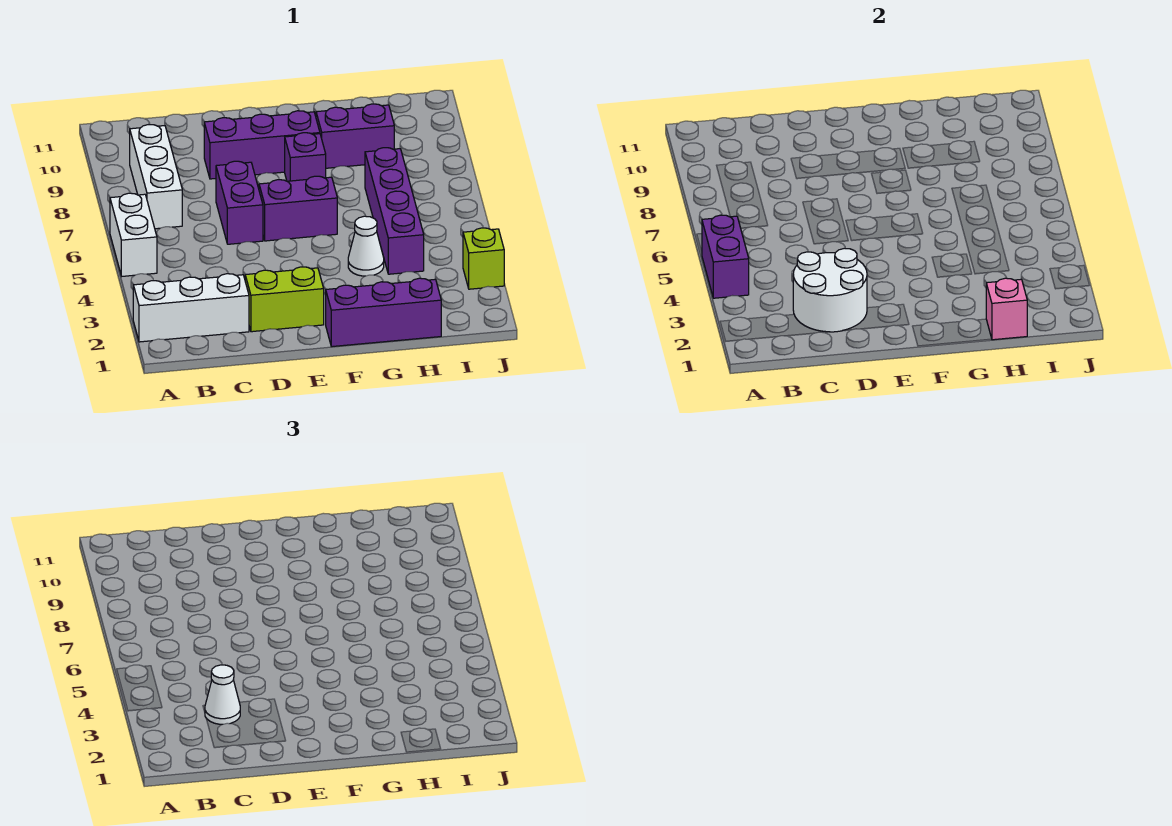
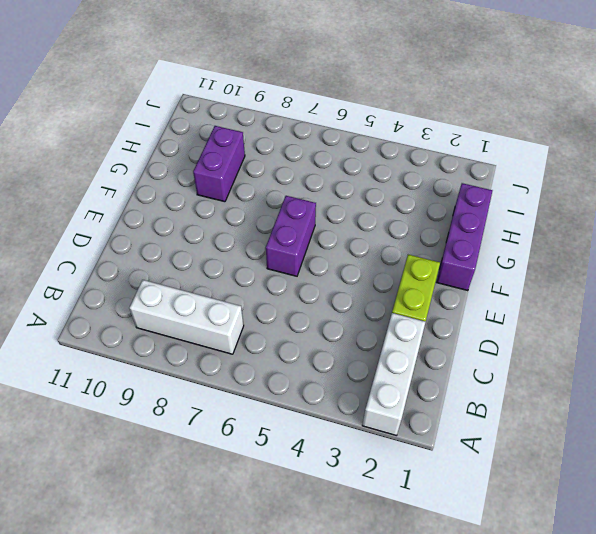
none -> white 1x2 brick [110,193,157,276]
none -> purple 1x2 brick [216,161,263,244]
none -> purple 1x3 brick [204,111,320,179]

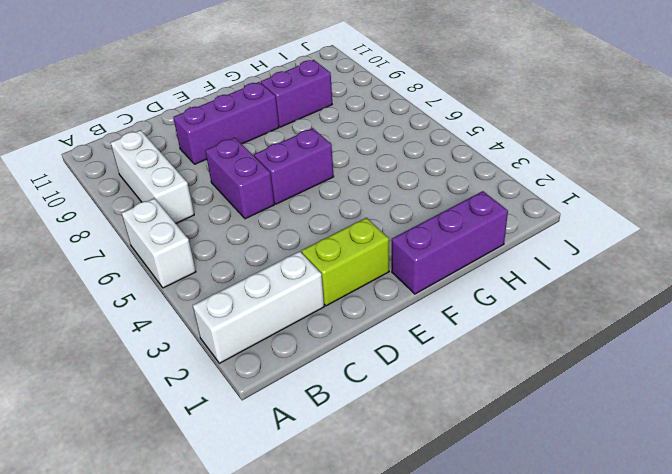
none -> purple 1x1 brick [285,133,326,181]
none -> white 1x1 cone [348,216,384,276]
none -> purple 1x4 brick [365,148,424,274]

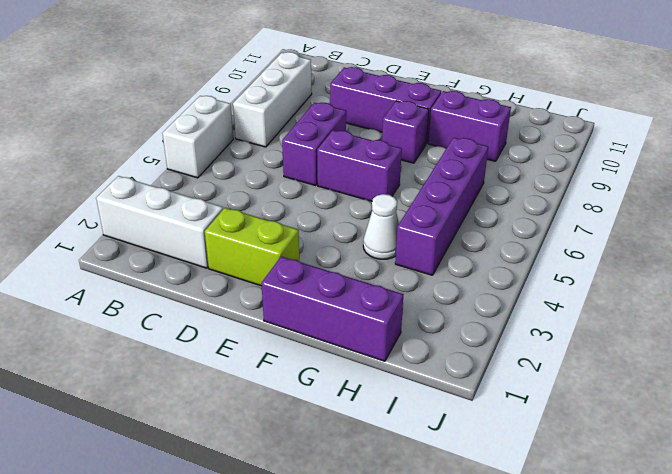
none -> lime 1x1 brick [463,228,504,289]
none -> purple 1x2 brick [702,215,749,298]
none -> white 2x2 round brick [793,248,867,332]

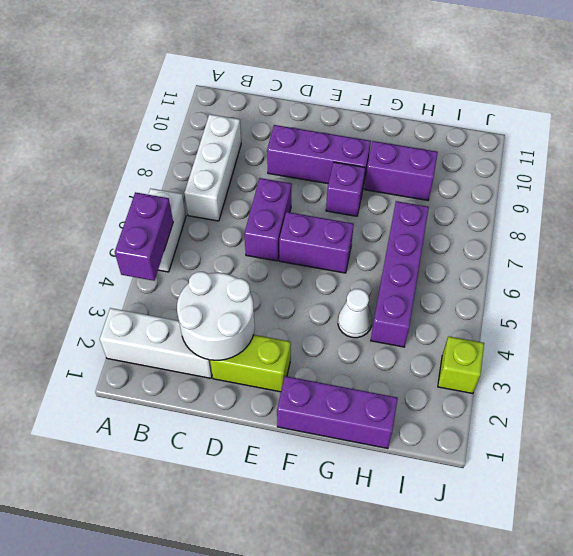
none -> pink 1x1 brick [986,278,1027,340]
none -> white 1x1 cone [205,665,240,724]

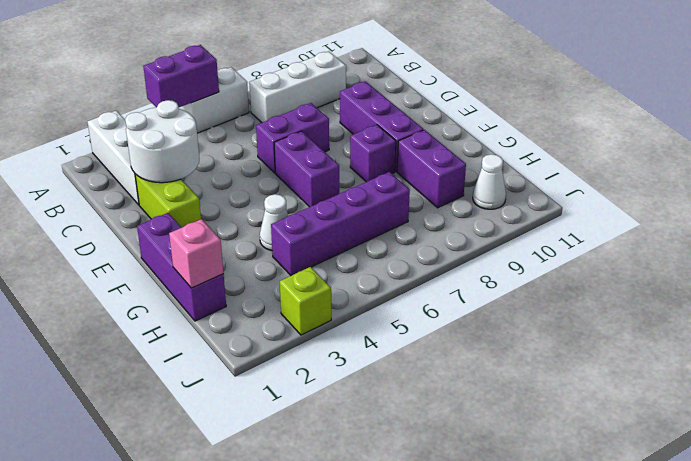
white 1x1 cone [473,154,506,209] -> white 1x1 cone moved to [205,665,240,724]

